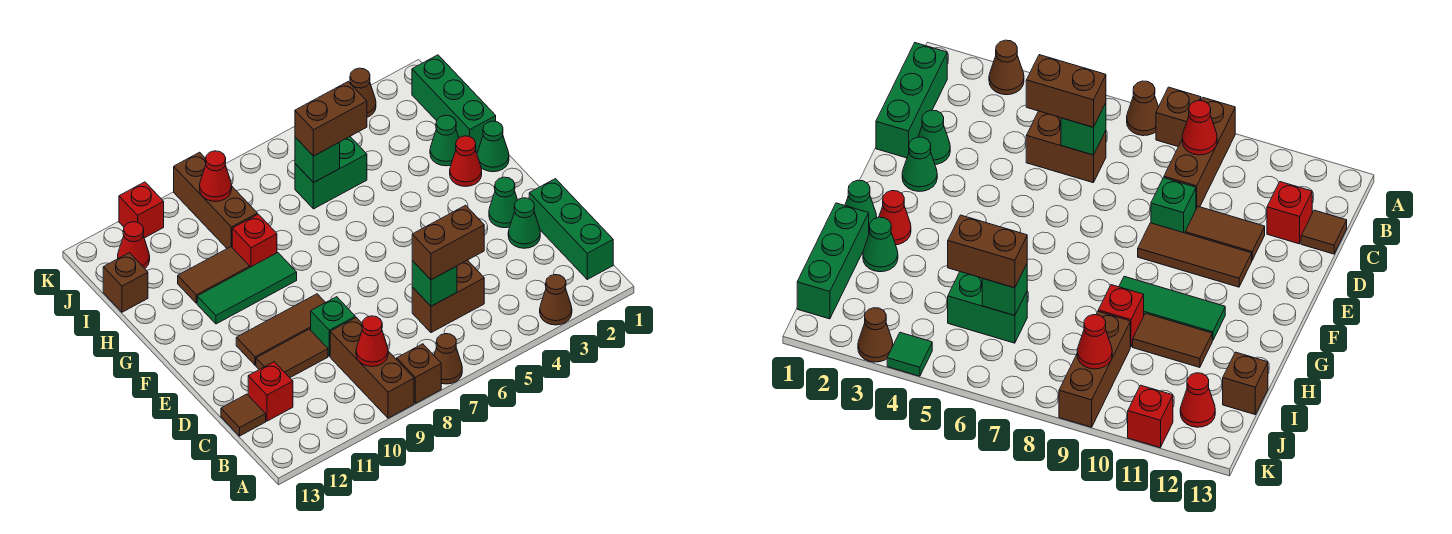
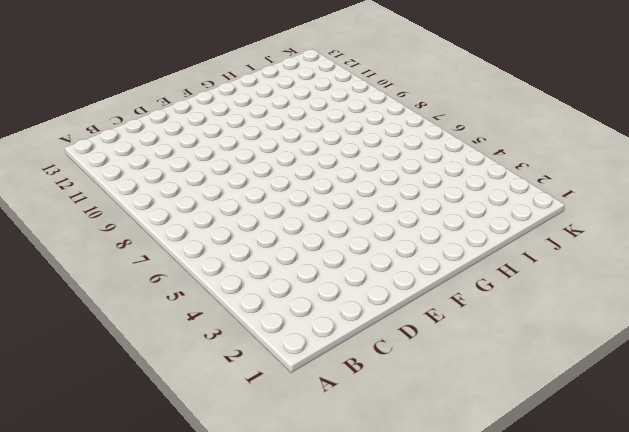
none -> brown 1x1 cone [540,275,572,325]
none -> brown 1x1 cone [434,334,462,384]
none -> brown 1x1 brick [397,344,441,403]
none -> brown 1x3 brick [330,317,414,418]

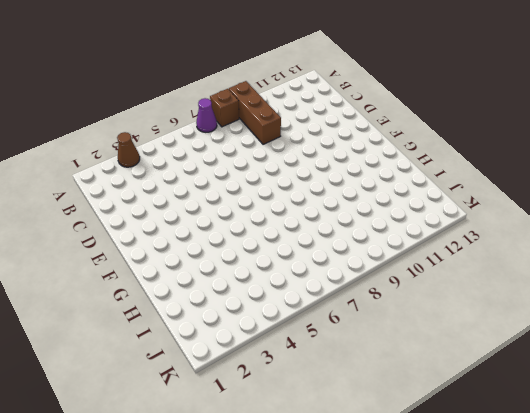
purple 1x1 cone [196,98,217,132] -> brown 1x1 cone [434,334,462,384]
none -> green 1x3 brick [529,179,613,279]
none -> brown 1x2 brick [412,260,484,333]
none -> red 1x1 brick [248,362,293,421]
none -> brown 1x1 tile [221,394,266,436]

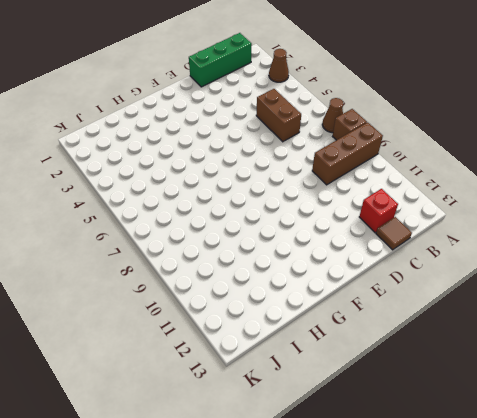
none -> green 1x1 cone [508,198,540,248]
none -> green 1x1 brick [311,297,355,356]
none -> brown 1x2 tile [256,329,328,378]
none -> green 1x1 cone [489,177,517,228]

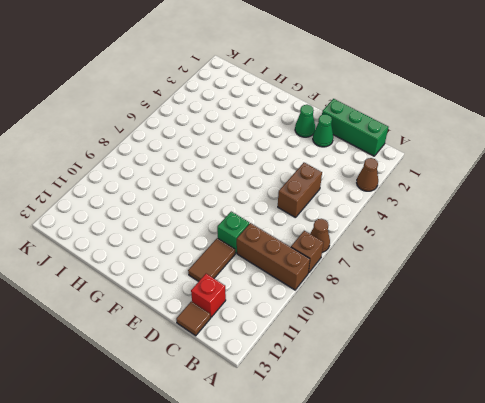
none -> brown 1x3 tile [236,294,326,365]
none -> green 1x1 cone [477,121,509,172]
none -> red 1x1 cone [450,136,482,186]
none -> green 1x3 tile [197,253,297,324]

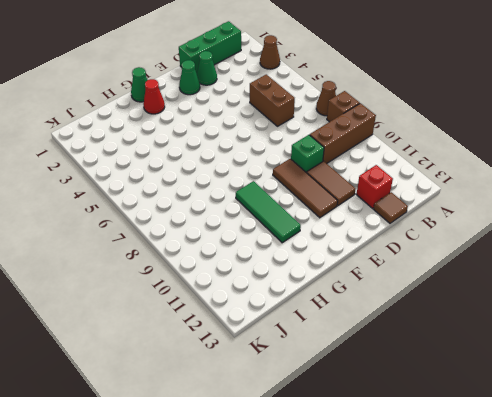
none -> green 1x3 brick [412,55,496,152]
none -> green 1x1 cone [430,115,459,166]
none -> red 1x1 brick [232,214,277,267]
none -> brown 1x2 tile [178,247,250,303]

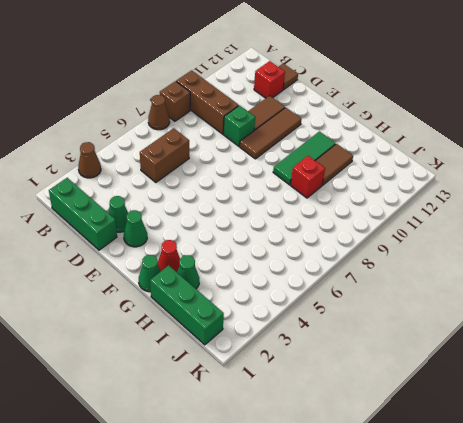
none -> green 1x2 brick [295,137,367,209]
none -> brown 1x3 brick [174,152,257,248]
none -> brown 1x1 brick [103,253,148,312]
none -> red 1x1 cone [118,222,150,268]

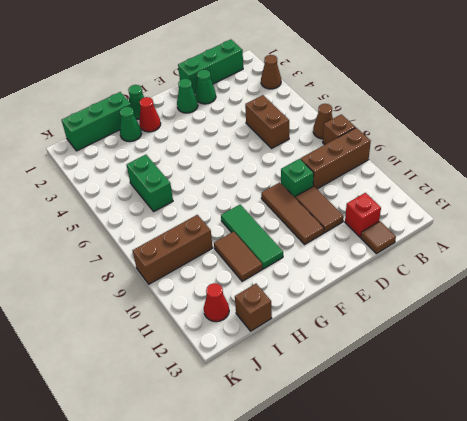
none -> red 1x1 brick [232,214,277,267]
none -> brown 1x1 cone [350,68,376,117]
none -> green 1x1 tile [887,332,932,376]
none -> red 1x1 brick [119,182,164,238]

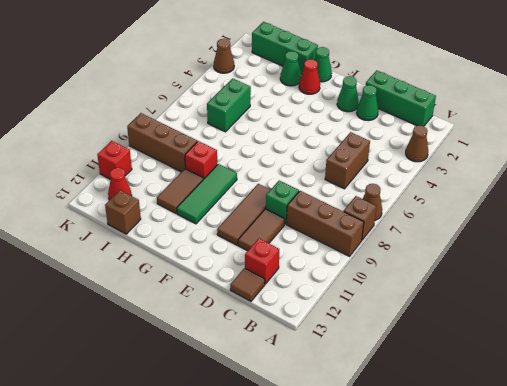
none -> green 1x1 tile [887,332,932,376]
none -> red 1x1 cone [356,316,388,366]
none -> green 1x1 brick [412,261,457,306]
none -> green 1x1 brick [295,137,340,183]

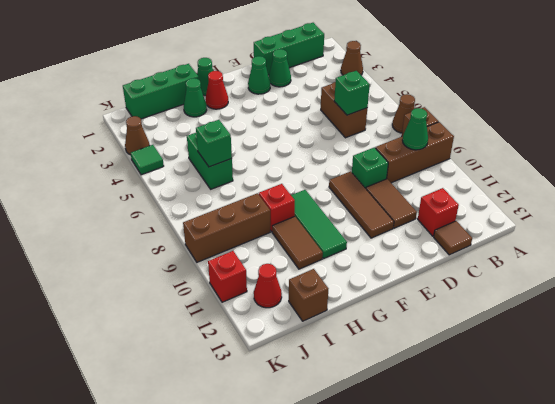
green 1x1 cone [403,108,428,150] -> red 1x1 cone [356,316,388,366]
none -> red 1x1 cone [200,151,232,201]
none -> brown 1x2 brick [412,205,484,280]
none -> brown 1x2 brick [295,82,367,156]

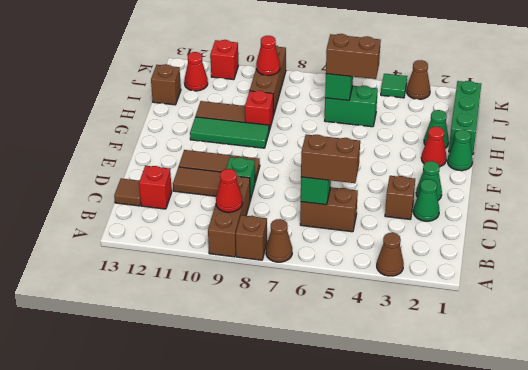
brown 1x1 brick [385,176,415,219] -> none
none -> green 1x3 brick [529,179,613,279]

